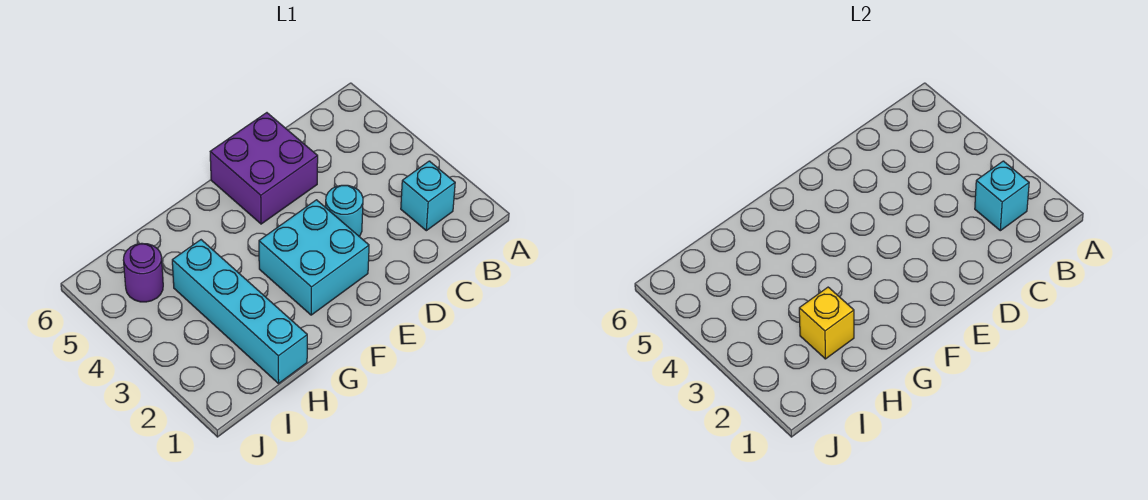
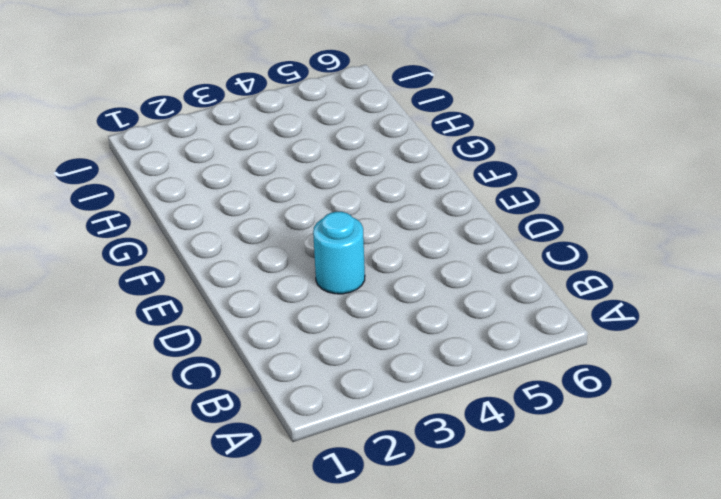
none -> cyan 1x1 brick [401,161,455,231]
none -> purple 2x2 brick [210,113,318,224]

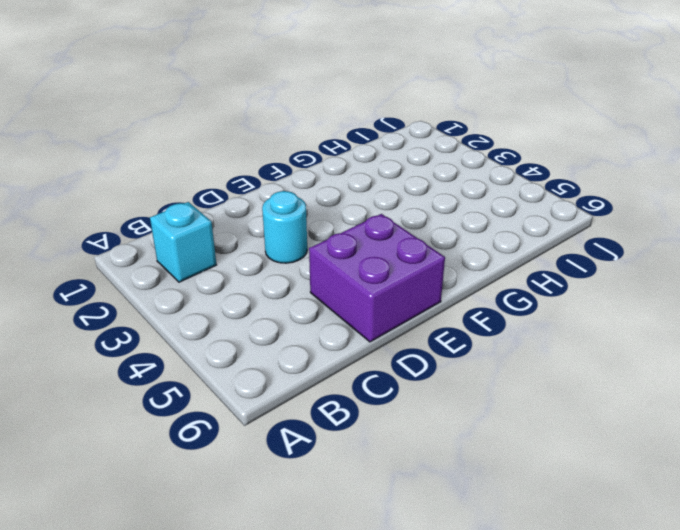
none -> cyan 2x2 brick [259,200,369,315]
none -> cyan 1x4 brick [172,240,307,384]

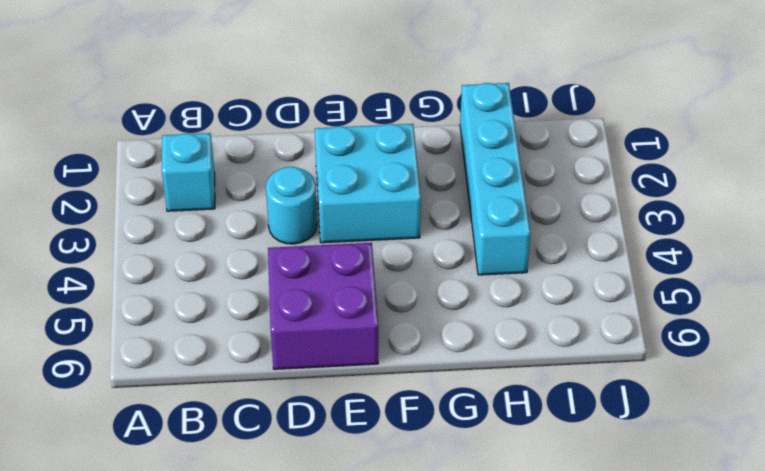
none -> purple 1x1 round brick [123,243,163,302]
none -> cyan 1x1 brick [975,161,1029,231]

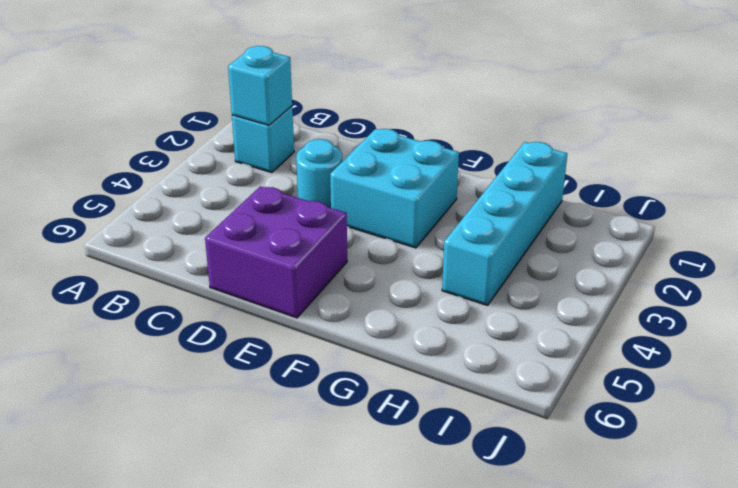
none -> purple 1x1 round brick [123,243,163,302]
none -> yellow 1x1 brick [799,287,854,359]

